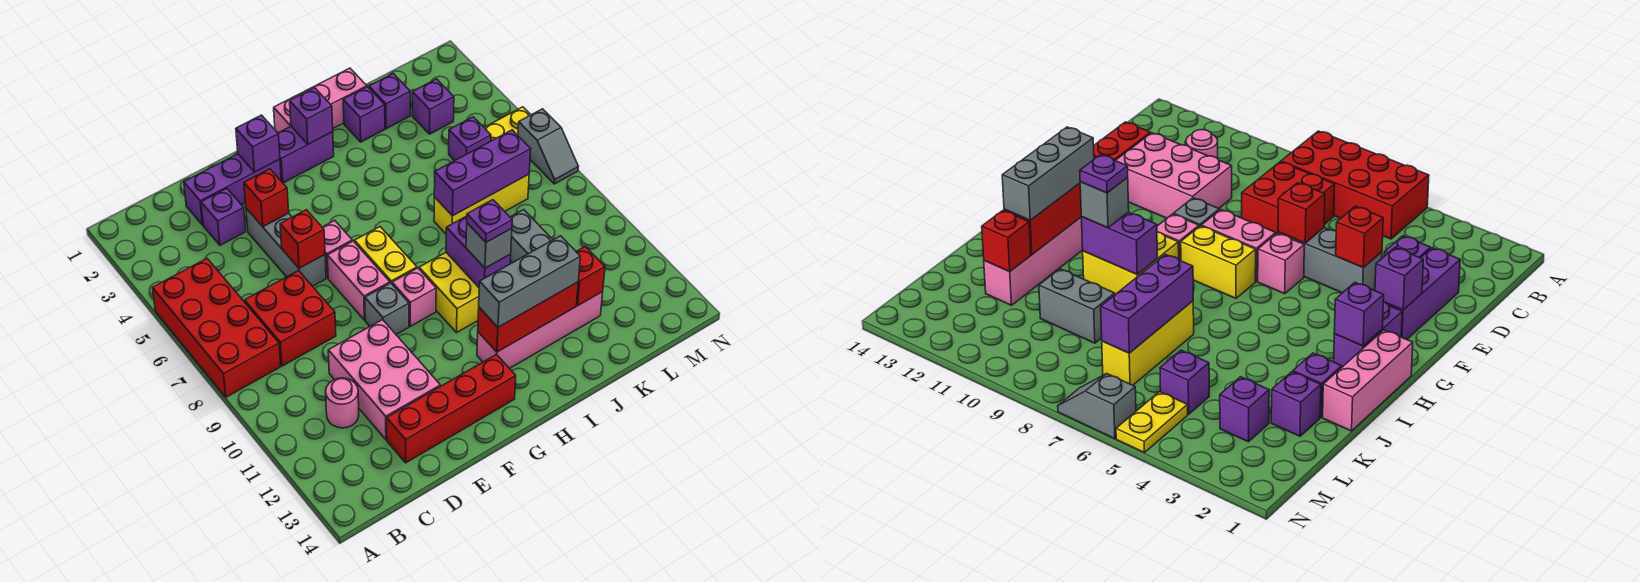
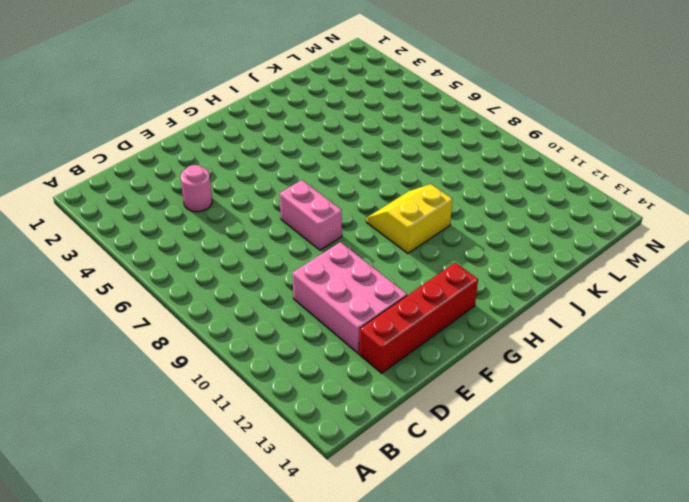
pink 1x1 round brick [180,165,212,212] -> pink 1x1 round brick moved to [326,378,359,428]
yellow 2x2 slope [366,184,452,253] -> yellow 2x2 brick [419,253,479,333]
none -> red 2x4 brick [153,259,281,397]
none -> red 2x2 brick [245,271,336,366]
none -> purple 1x3 brick [184,154,281,225]
none -> purple 1x1 brick [201,189,246,245]

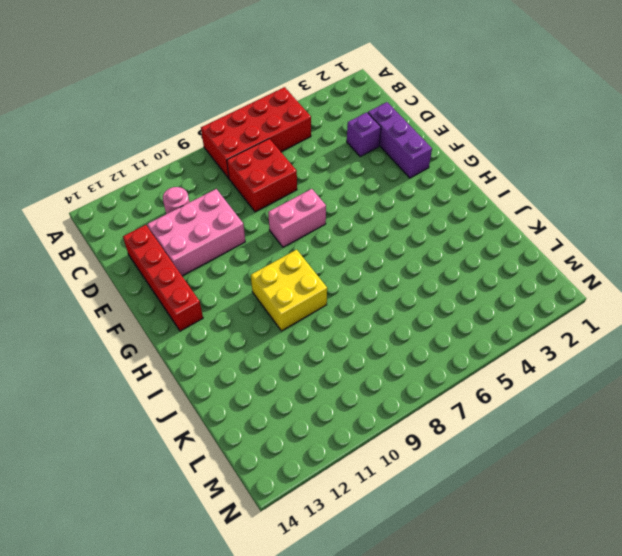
none -> grey 1x3 brick [246,208,326,286]
none -> pink 1x1 brick [322,220,352,278]
none -> grey 1x1 brick [365,283,409,334]
none -> purple 1x2 brick [278,127,334,183]

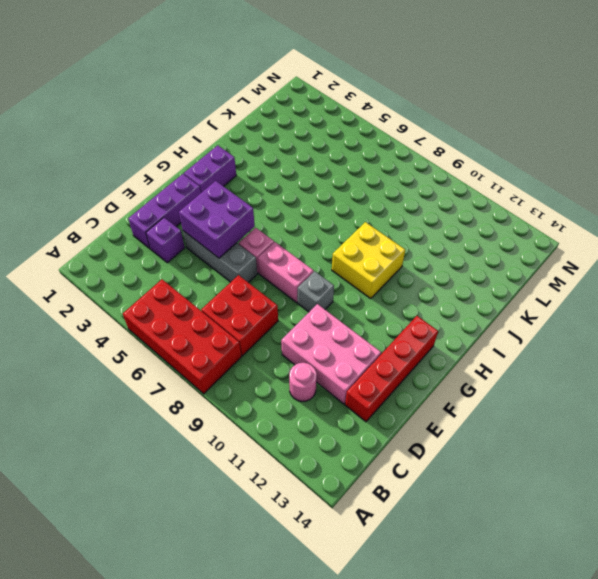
purple 2x2 brick [179,181,255,258] -> red 1x1 brick [244,169,289,227]
none -> yellow 1x2 brick [355,227,417,284]
none -> pink 1x1 brick [392,268,436,326]
none -> pink 1x3 brick [274,68,367,133]
none -> pink 1x4 brick [477,292,603,368]

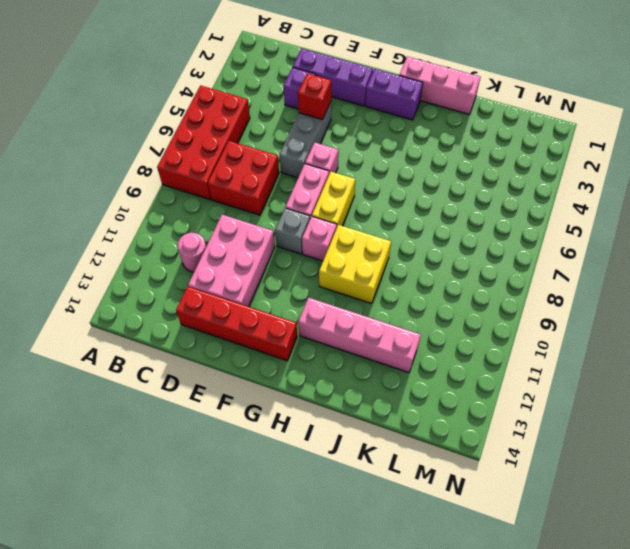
none -> purple 1x1 brick [343,87,385,142]
none -> yellow 1x3 brick [434,174,529,234]
none -> purple 1x1 brick [369,74,410,129]
none -> grey 1x2 brick [510,210,553,263]

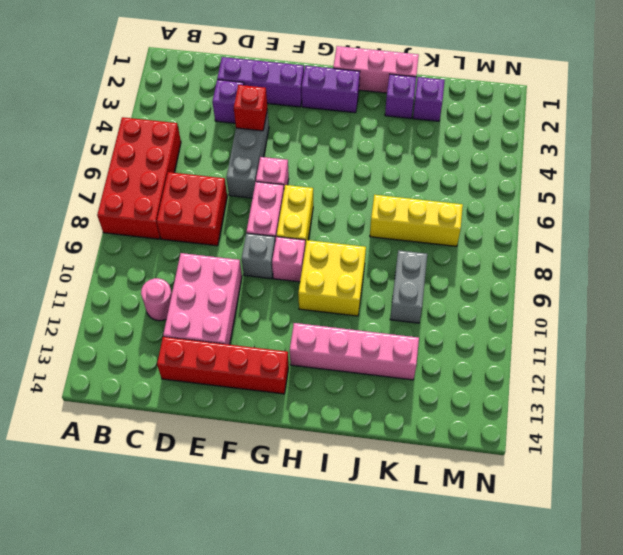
none -> purple 1x1 brick [412,79,454,134]
none -> purple 1x1 brick [449,117,491,161]
none -> yellow 1x2 plate [484,107,531,141]
none -> grey 1x2 slope [518,109,578,184]

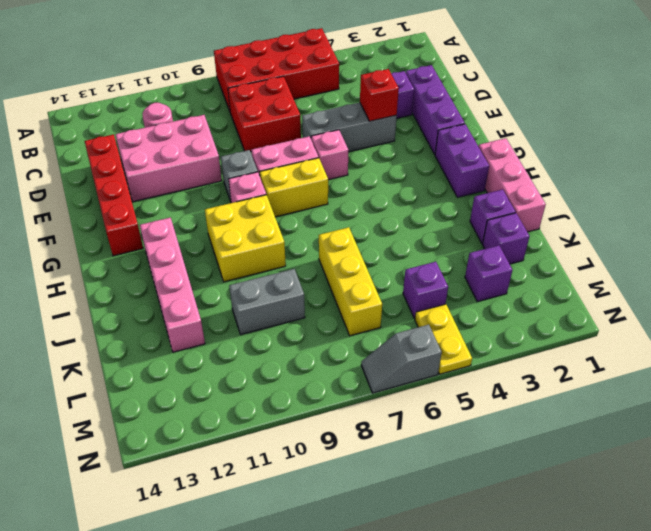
none -> red 1x1 brick [280,210,325,268]
none -> purple 1x1 brick [236,115,280,172]
none -> purple 1x1 brick [290,88,333,144]
none -> red 1x3 brick [478,282,578,352]

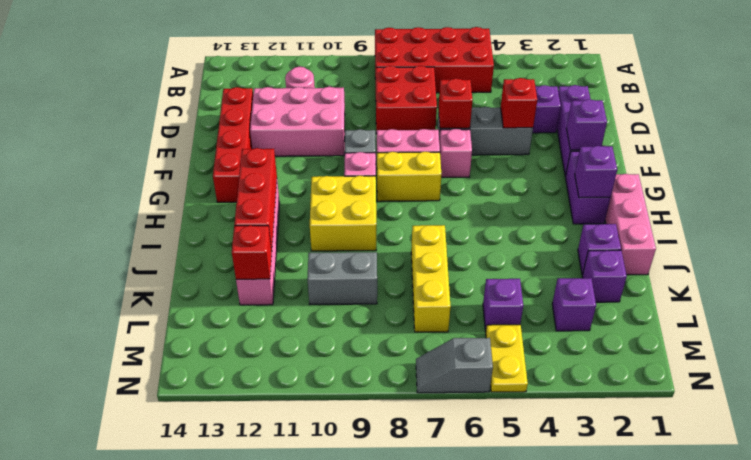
none -> purple 1x2 brick [446,216,511,287]
none -> purple 1x3 brick [434,130,531,216]
none -> grey 1x3 brick [479,236,580,327]
none -> grey 1x1 brick [466,223,512,268]

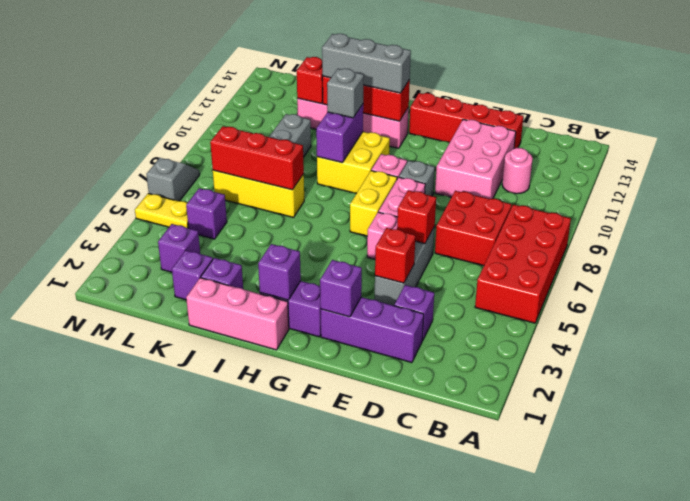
red 1x3 brick [210,126,304,190] -> purple 1x3 brick [434,130,531,216]
none -> purple 1x1 plate [467,200,512,242]

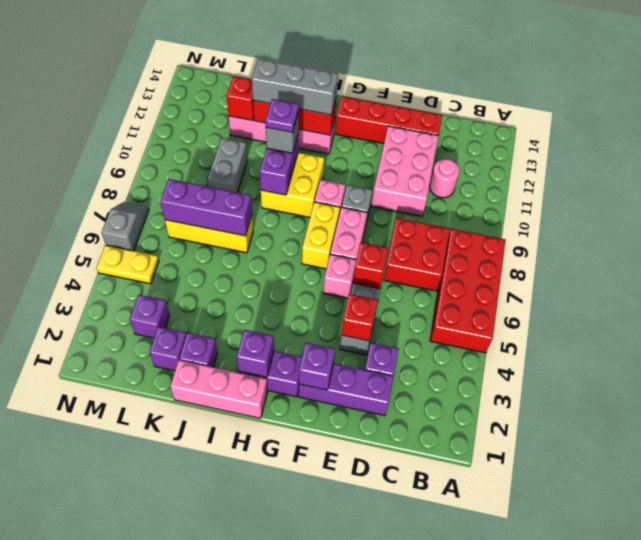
none -> purple 1x1 brick [449,117,491,161]

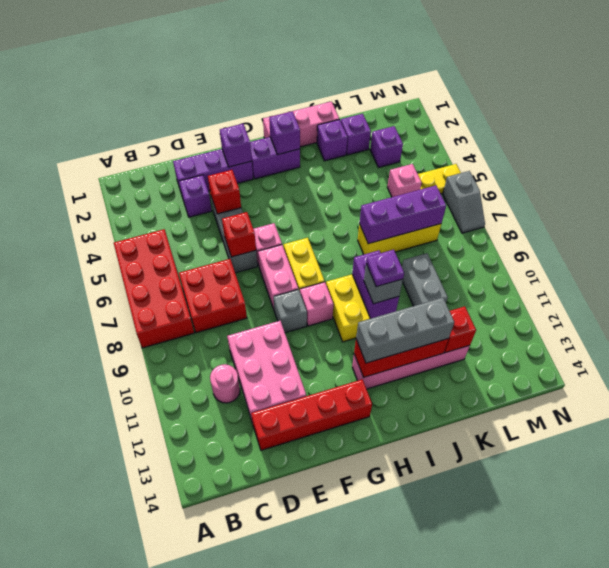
pink 1x1 brick [387,164,422,197] -> purple 1x1 brick [449,117,491,161]

